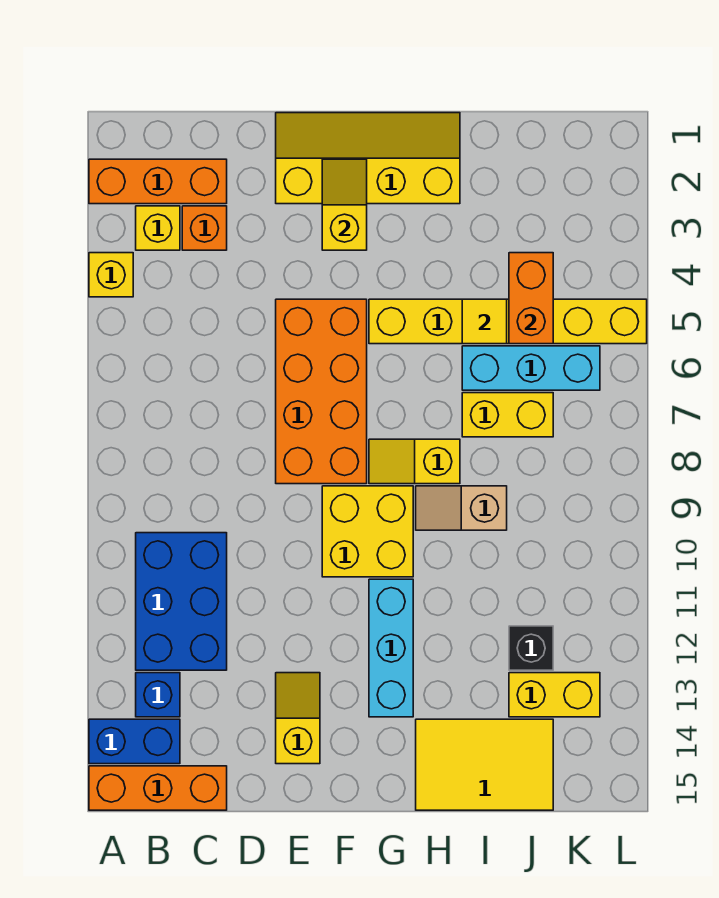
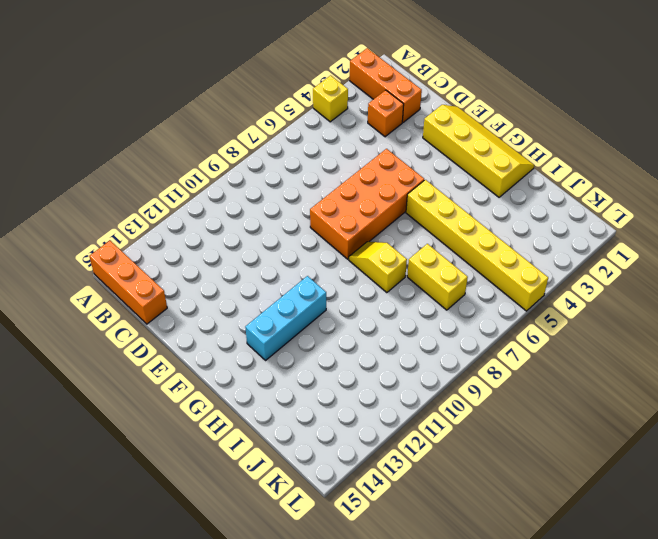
none -> blue 1x2 brick [89,719,180,764]
none -> yellow 1x1 brick [136,206,180,250]
none -> blue 2x3 brick [136,533,227,670]

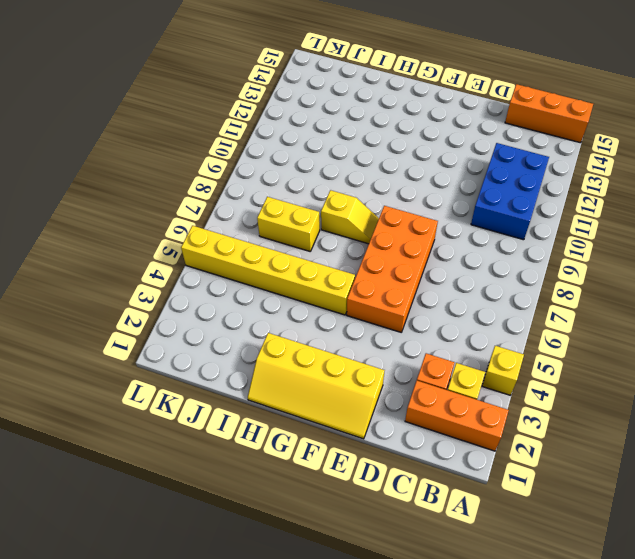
none -> blue 1x2 brick [89,719,180,764]
none -> blue 1x1 brick [136,673,180,717]
none -> yellow 1x2 slope [276,673,320,764]

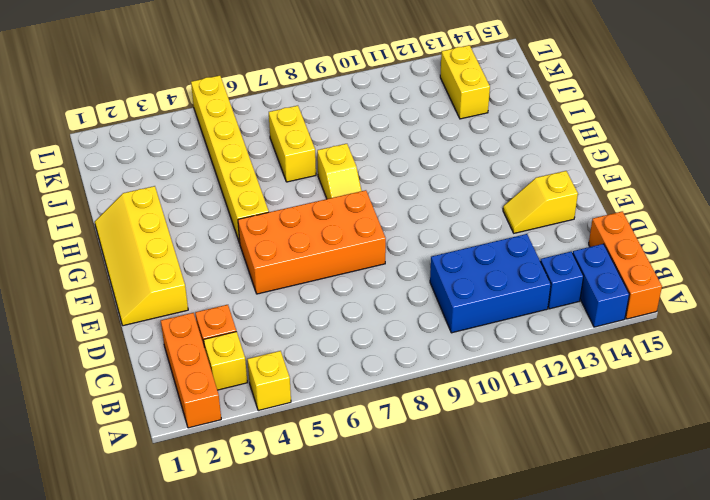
none -> yellow 2x2 brick [322,486,413,577]
none -> cyan 1x3 brick [369,579,413,717]
none -> tan 1x2 slope [416,486,507,530]

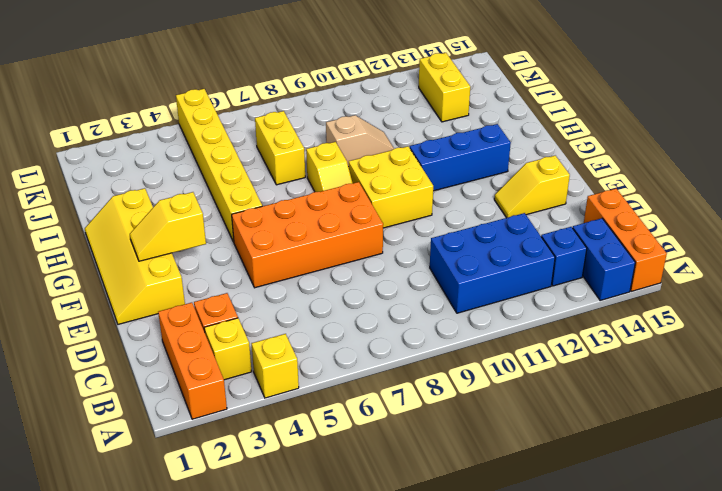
blue 1x3 brick [409,124,511,191] -> cyan 1x3 brick [369,579,413,717]
tan 1x2 slope [326,115,394,167] -> tan 1x2 slope turned to [416,486,507,530]
none -> yellow 2x3 tile [416,719,553,810]
none -> cyan 1x3 brick [462,346,600,390]
none -> black 1x1 brick [509,626,553,670]

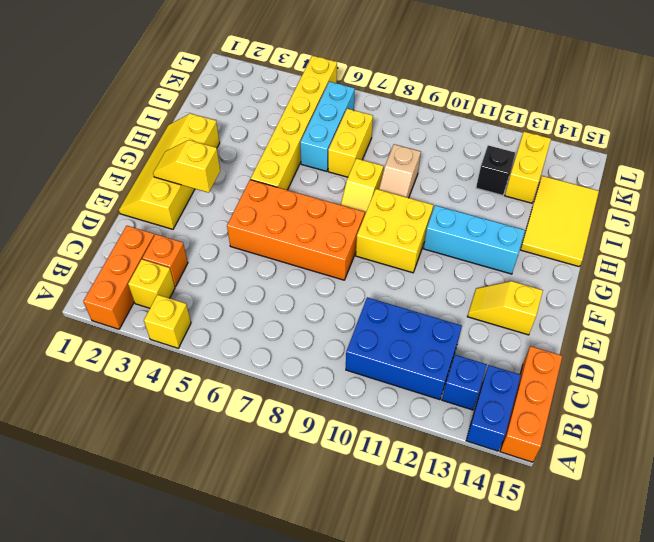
none -> yellow 1x1 tile [462,299,507,344]
none -> orange 1x2 brick [509,253,553,344]

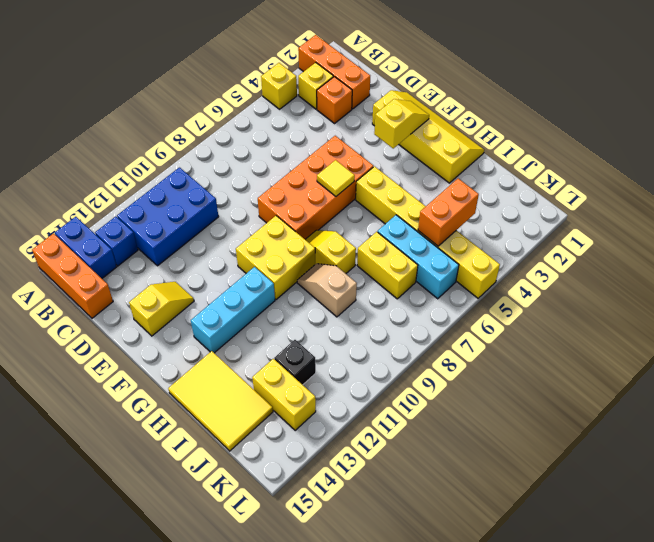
yellow 1x1 tile [317,160,355,196] -> yellow 1x1 tile moved to [462,299,507,344]

